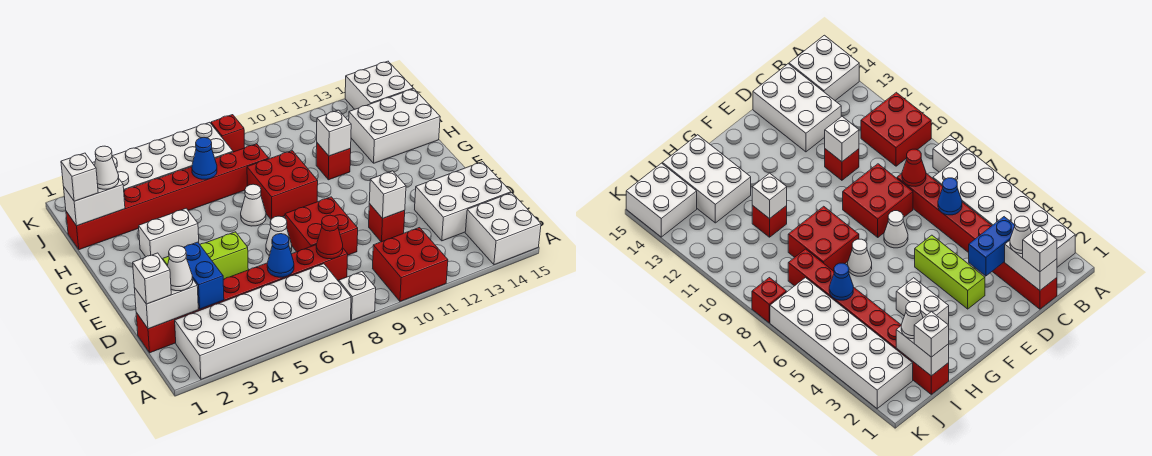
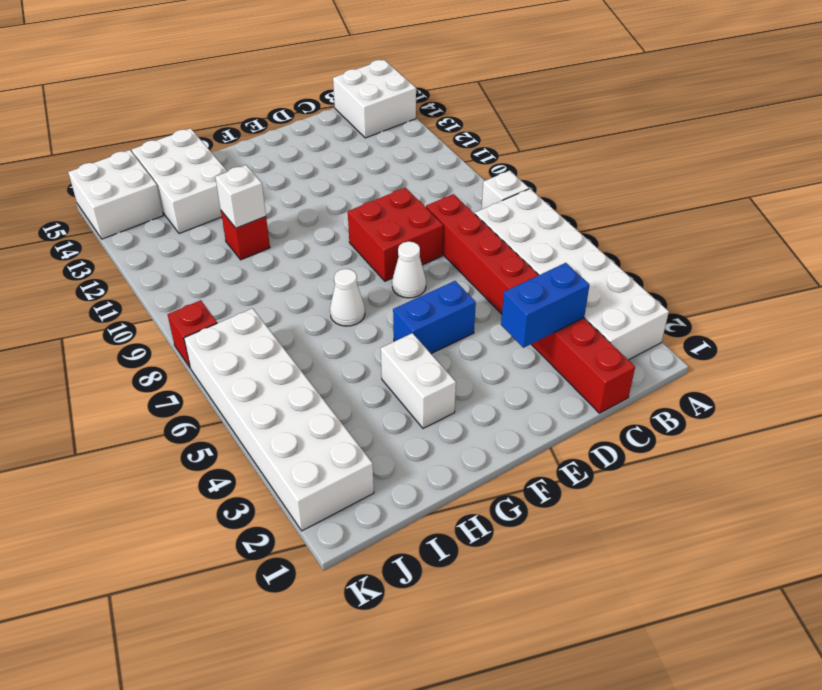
blue 1x2 brick [393,281,476,354] -> lime 1x3 brick [163,232,248,279]
none -> red 2x2 brick [373,228,448,301]
none -> white 2x3 brick [415,162,511,241]
none -> red 1x1 brick [369,204,405,242]
none -> red 2x2 brick [247,151,318,219]

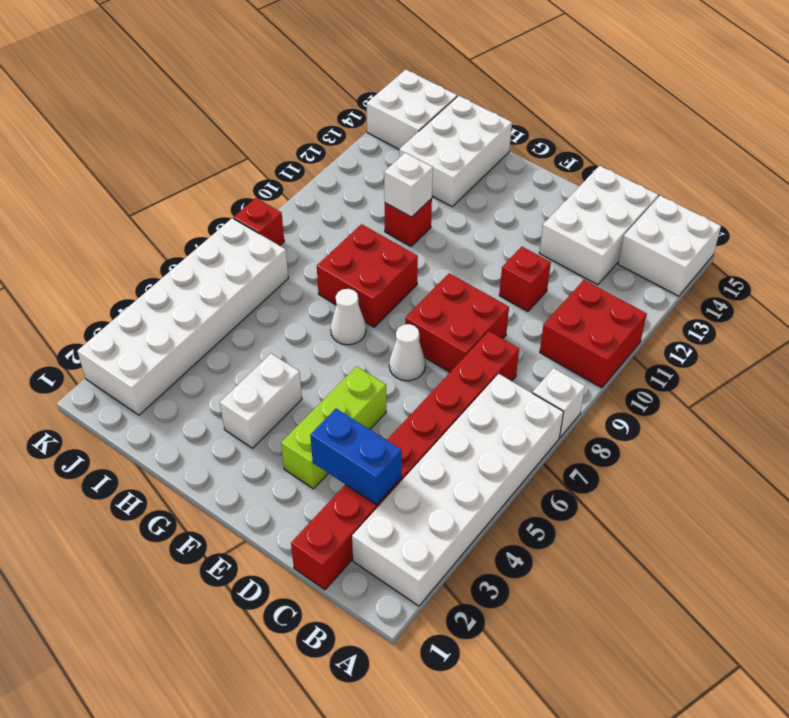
none -> red 1x8 brick [66,144,269,250]
none -> white 1x2 brick [135,280,198,329]
none -> blue 1x1 cone [267,234,294,277]
none -> red 1x1 cone [316,215,343,259]

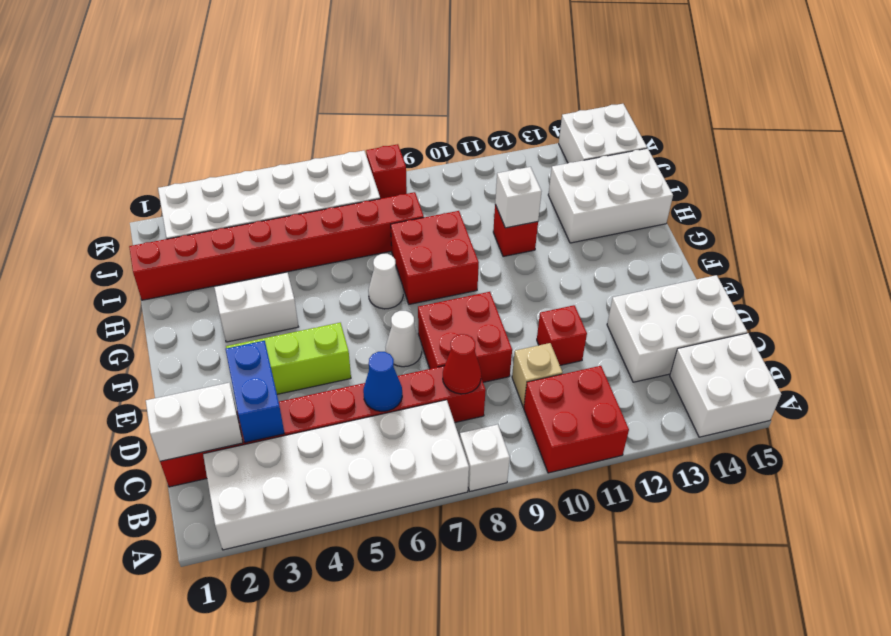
tan 1x1 brick [512,343,563,407] -> none
none -> white 1x1 brick [369,171,406,218]
none -> white 1x2 brick [64,179,125,226]
none -> blue 1x1 cone [192,138,217,179]
none -> white 1x1 brick [133,253,171,304]

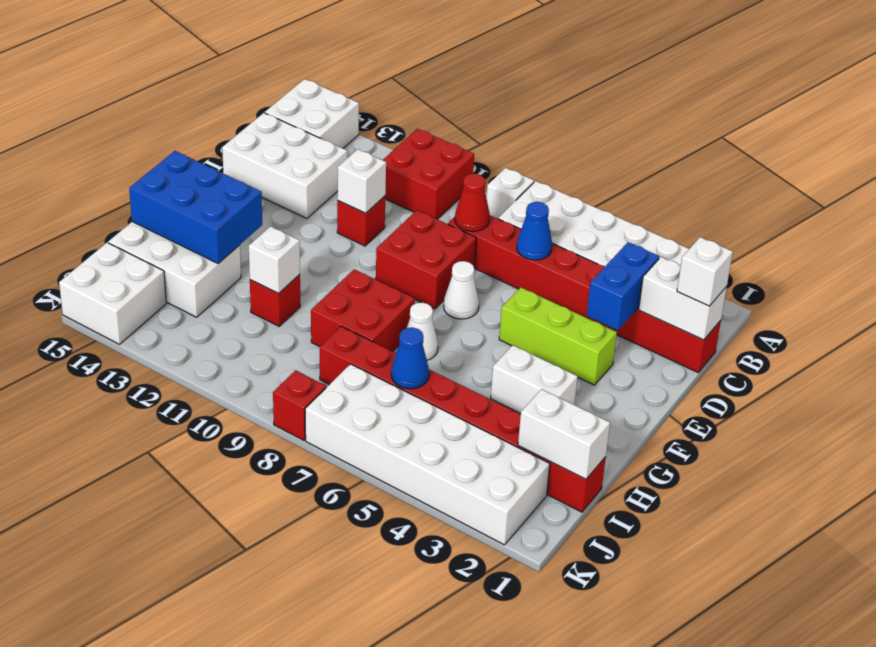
blue 2x3 brick [129,151,262,264] -> none
none -> white 1x1 cone [168,246,193,291]
none -> white 1x1 brick [61,153,98,201]
none -> white 1x1 cone [95,146,119,189]

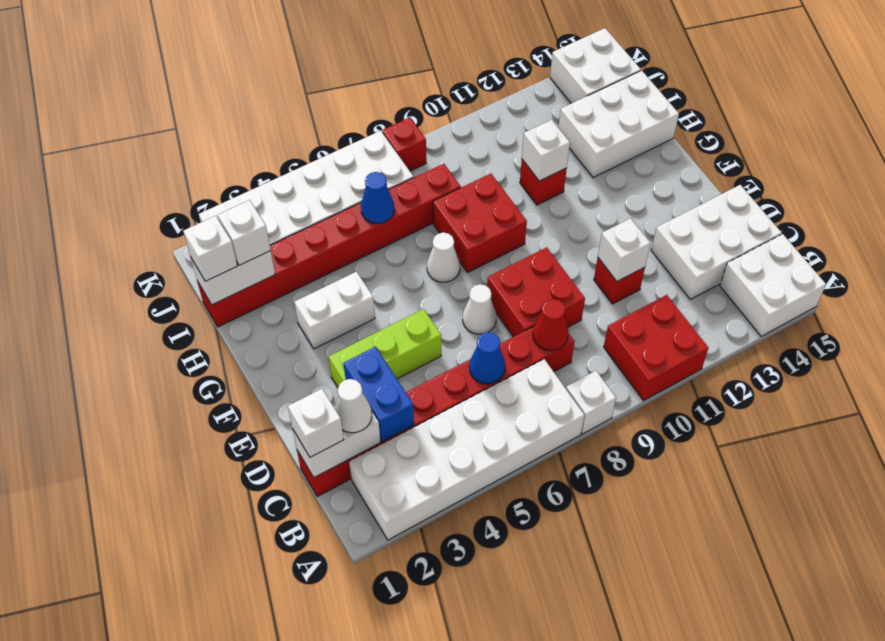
white 1x1 brick [218,200,271,265] -> white 1x1 cone [95,146,119,189]

